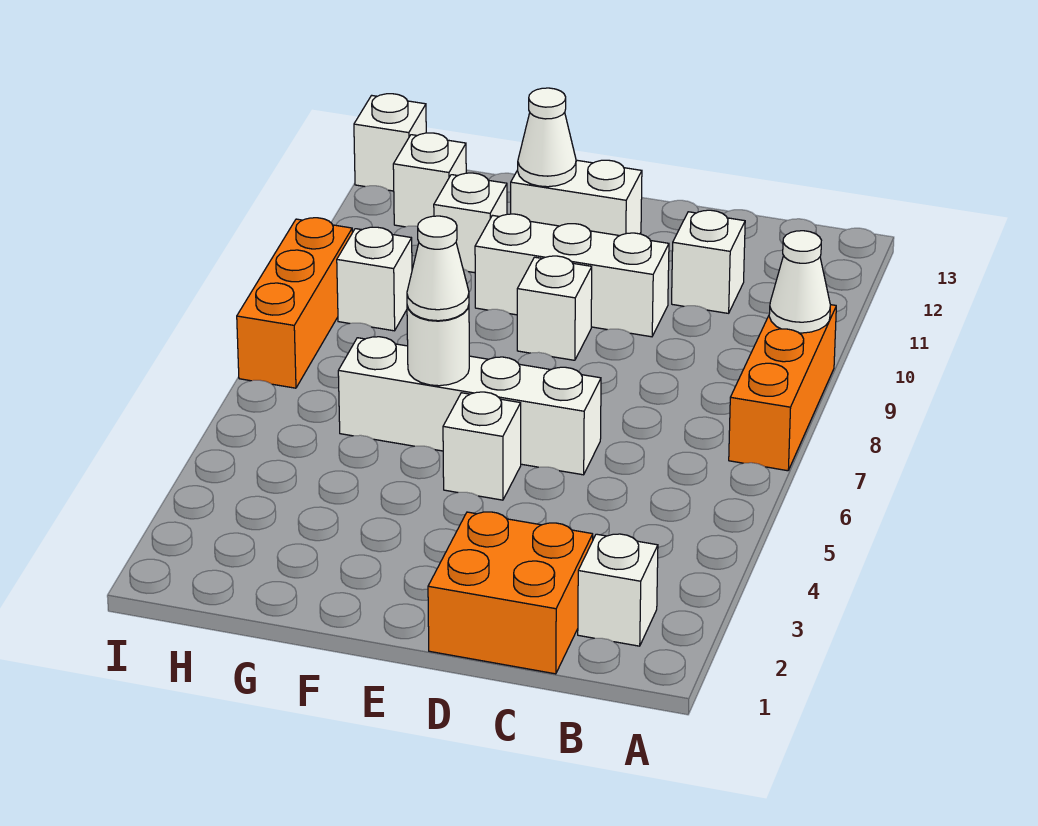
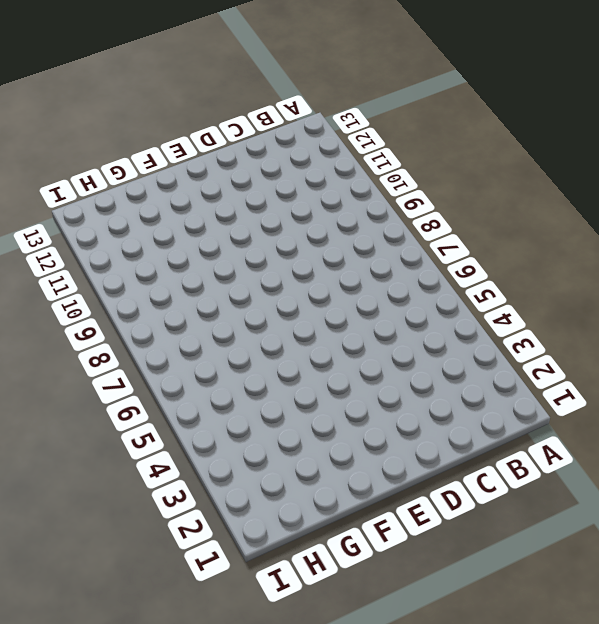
none -> orange 1x3 brick [729,305,836,471]
none -> white 1x1 brick [578,534,658,646]
none -> orange 2x2 brick [428,512,593,674]

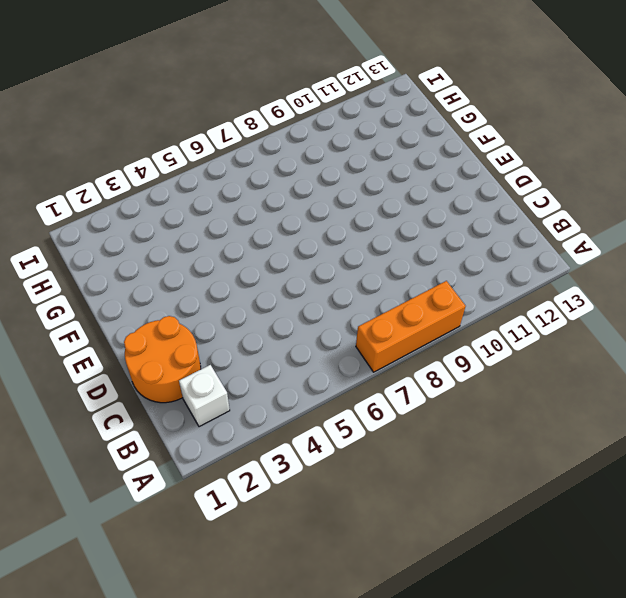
orange 2x2 round brick [124,316,201,403] -> orange 2x2 brick [428,512,593,674]
none -> white 1x1 brick [672,210,745,313]
none -> white 1x4 brick [338,337,601,475]
none -> white 1x3 brick [475,214,669,337]

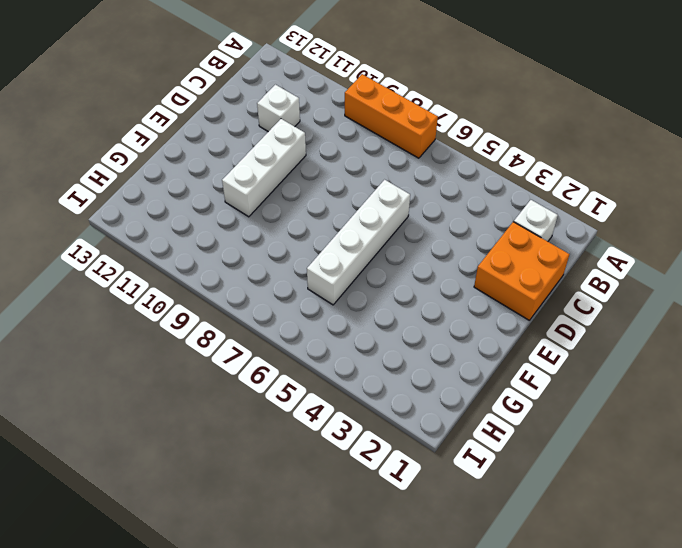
none -> white 1x1 brick [443,392,521,500]
none -> white 1x1 brick [517,256,592,360]
none -> white 1x2 brick [511,160,642,236]

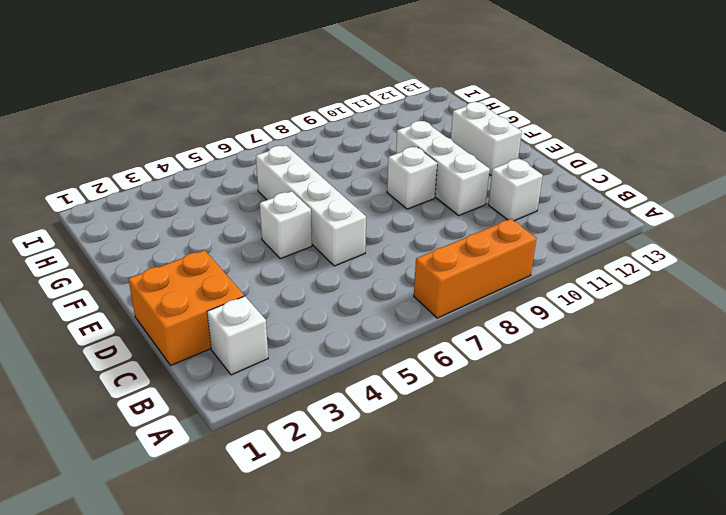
none -> white 1x1 brick [434,173,507,273]
none -> white 1x1 brick [337,227,412,331]
none -> white 1x1 brick [393,133,466,227]

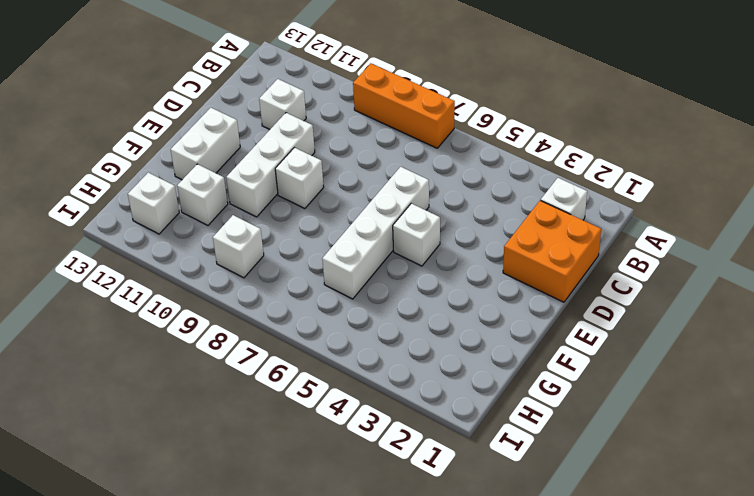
none -> orange 1x3 brick [237,218,352,388]
none -> white 1x1 brick [354,94,426,191]
none -> white 1x1 cone [769,231,830,333]

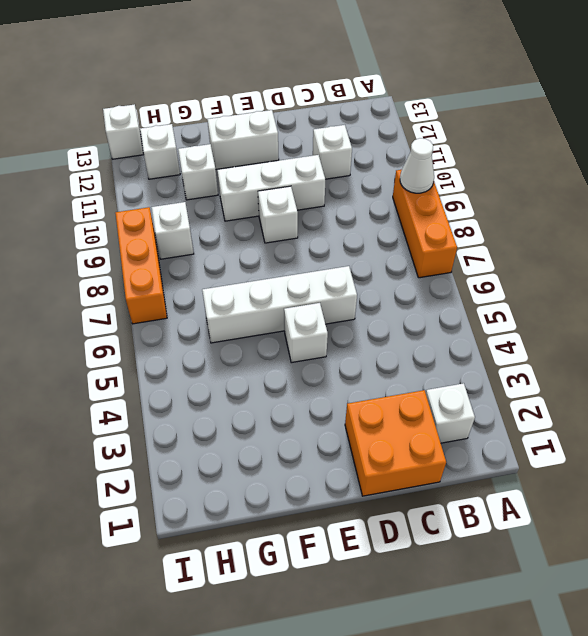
none -> white 1x1 round brick [407,306,469,386]
none -> white 1x1 cone [518,88,576,187]
none -> white 1x1 cone [407,216,469,321]

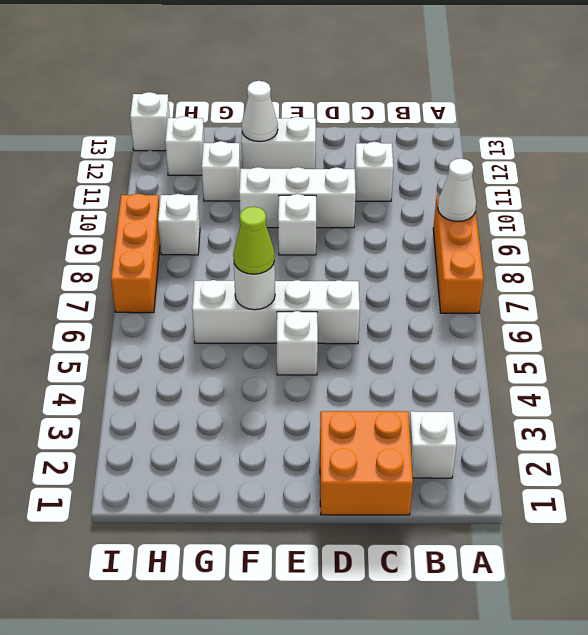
lime 1x1 cone [233,207,275,274] -> white 1x1 cone [407,216,469,321]

